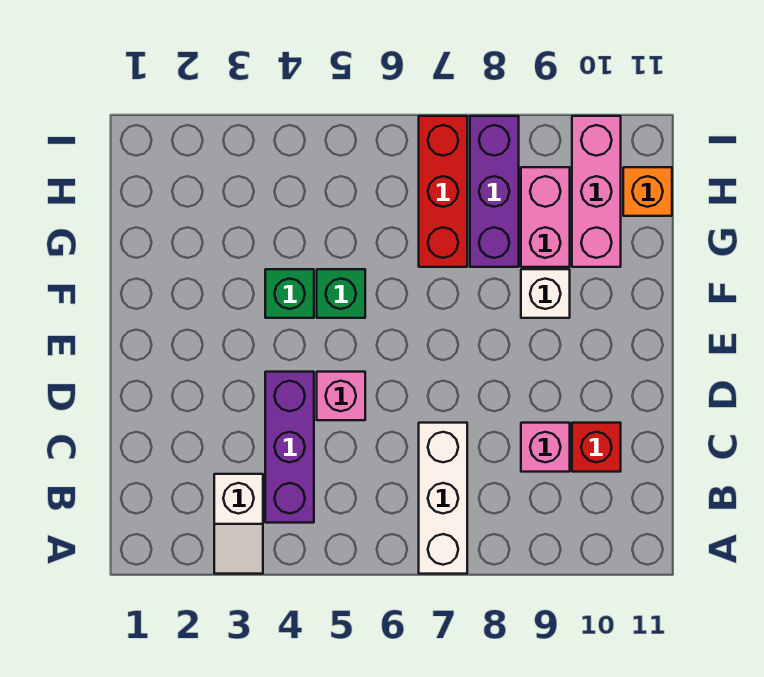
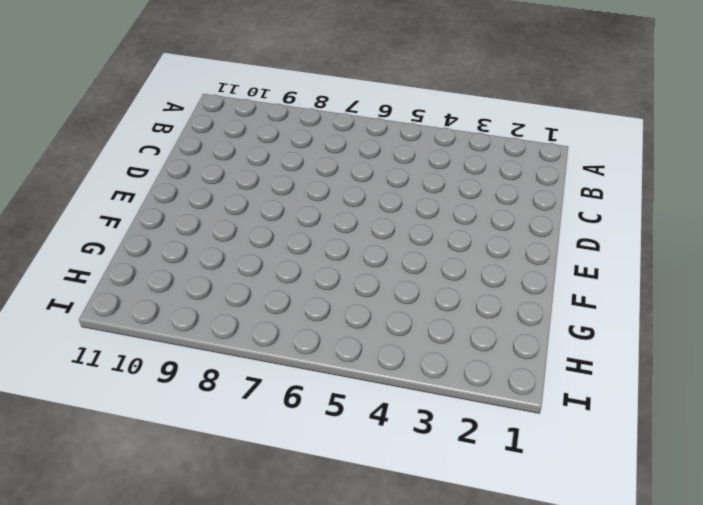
none -> white 1x2 slope [214,474,263,574]
none -> white 1x3 brick [419,423,467,574]
none -> purple 1x3 brick [265,372,314,523]

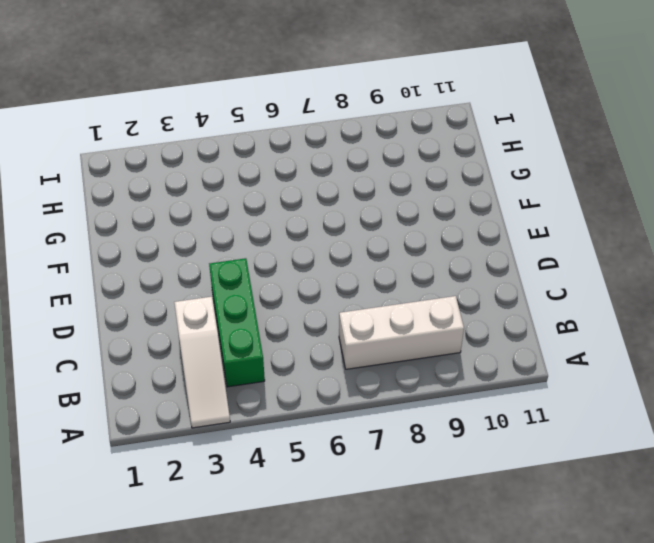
white 1x3 slope [174,297,230,428] -> white 1x2 slope [214,474,263,574]
green 1x3 brick [209,258,265,387] -> purple 1x3 brick [265,372,314,523]
white 1x3 brick [339,296,464,369] -> white 1x3 brick turned to [419,423,467,574]
none -> pink 1x1 brick [521,423,570,472]
none -> red 1x1 brick [572,423,621,472]
none -> pink 1x1 brick [317,372,365,420]

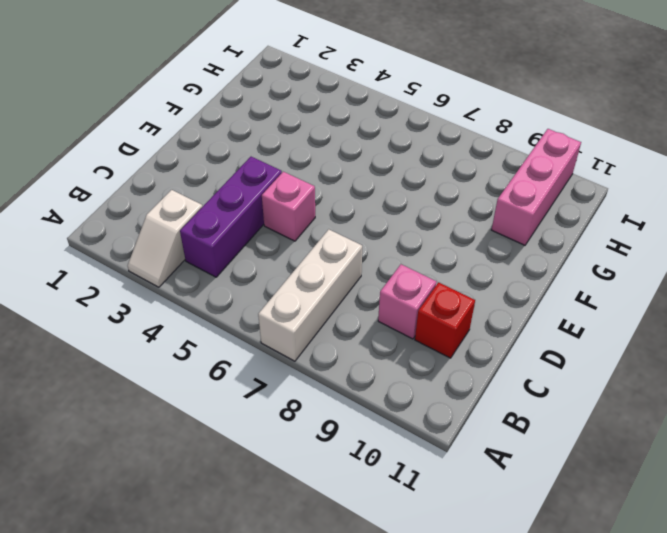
none -> green 1x1 brick [265,269,314,318]
none -> green 1x1 brick [317,269,365,318]
none -> white 1x1 brick [521,269,570,318]

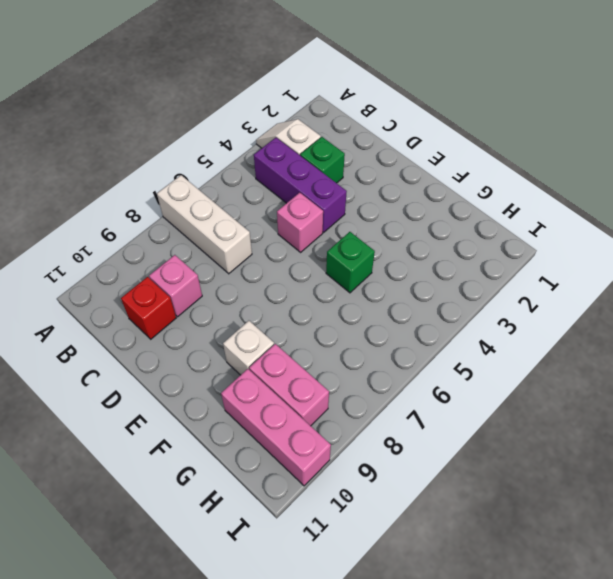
green 1x1 brick [300,137,345,183] -> green 1x1 brick moved to [265,269,314,318]
none -> red 1x3 brick [419,116,467,267]
none -> purple 1x3 brick [470,116,519,267]
none -> orange 1x1 brick [623,167,672,216]

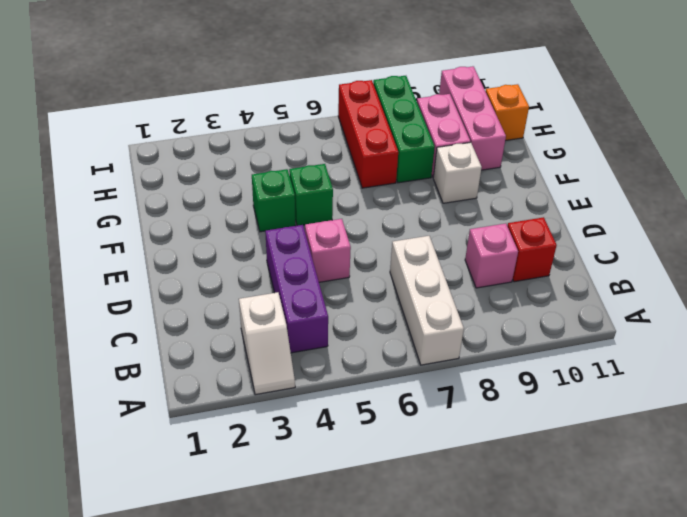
green 1x3 brick [373,76,435,183] -> purple 1x3 brick [470,116,519,267]

